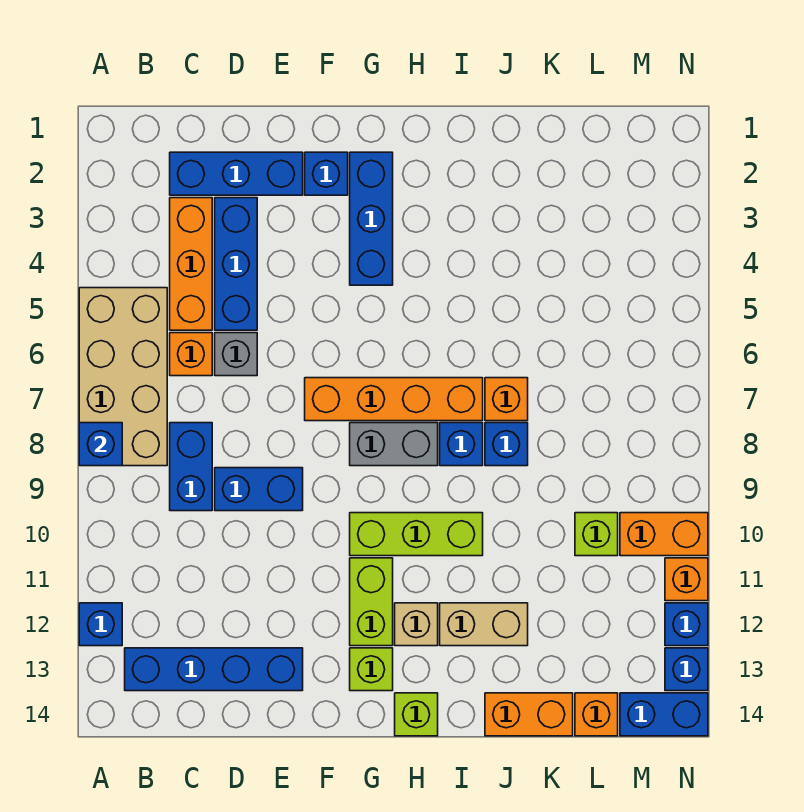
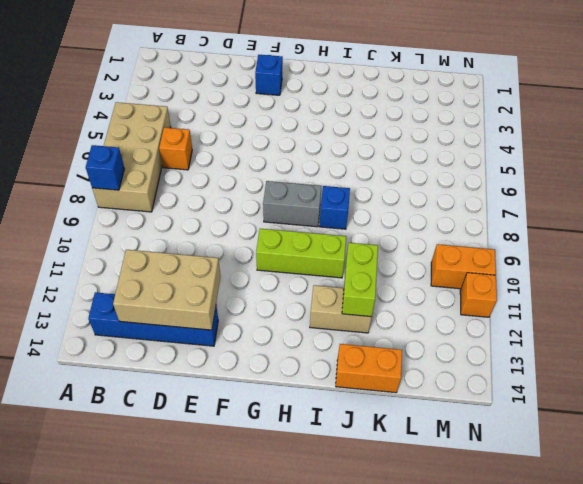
tan 2x3 brick [113,250,220,330] -> none
lime 1x2 brick [342,243,378,317] -> lime 1x2 brick moved to [350,558,393,646]
none -> blue 1x1 brick [79,603,122,646]
none -> blue 1x3 brick [170,152,303,195]
none -> orange 1x3 brick [170,198,212,330]
none -> blue 1x2 brick [170,423,212,511]

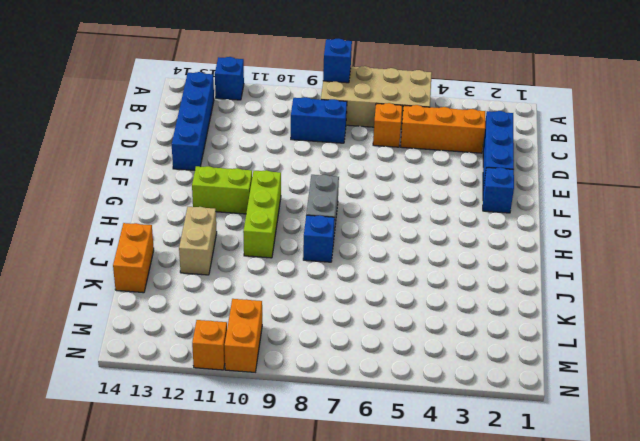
none -> blue 1x3 brick [215,198,257,330]
none -> grey 1x1 brick [215,333,257,376]
none -> blue 1x2 brick [215,468,303,511]
none -> orange 1x4 brick [305,378,483,421]

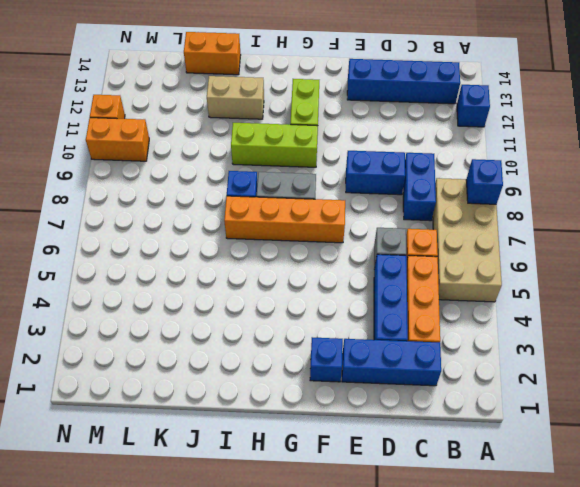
none -> blue 1x3 brick [350,152,393,285]
none -> lime 1x1 brick [350,648,393,691]
none -> tan 1x1 brick [395,603,438,646]
none -> lime 1x1 brick [395,693,438,736]

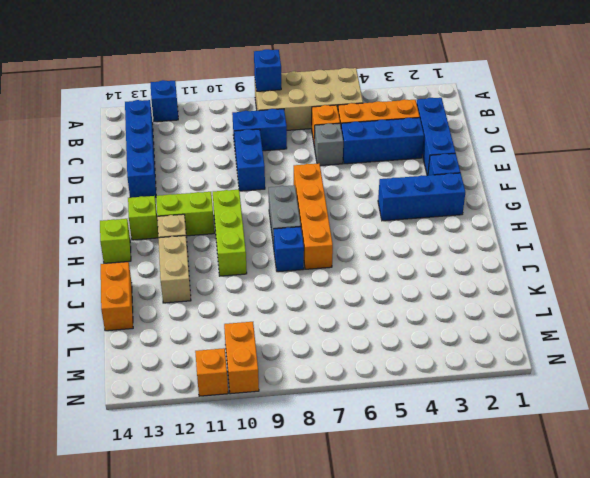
none -> orange 1x1 brick [485,378,528,421]
none -> blue 1x1 brick [485,423,528,466]
none -> lime 1x1 brick [575,513,618,556]
none -> orange 1x1 brick [575,693,618,736]

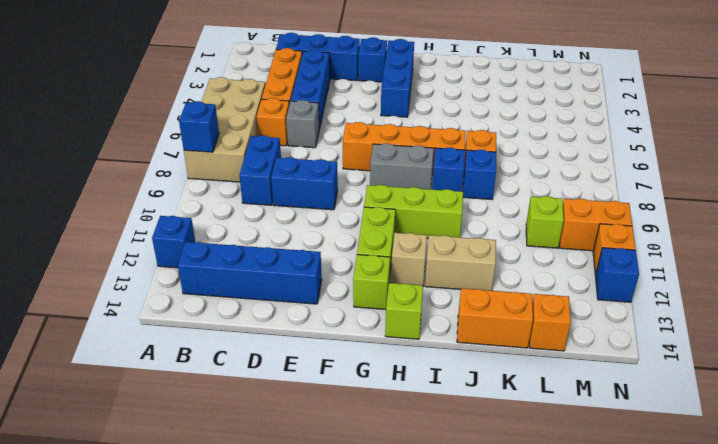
none -> blue 1x2 brick [620,693,708,736]
none -> blue 1x1 brick [665,648,708,691]

